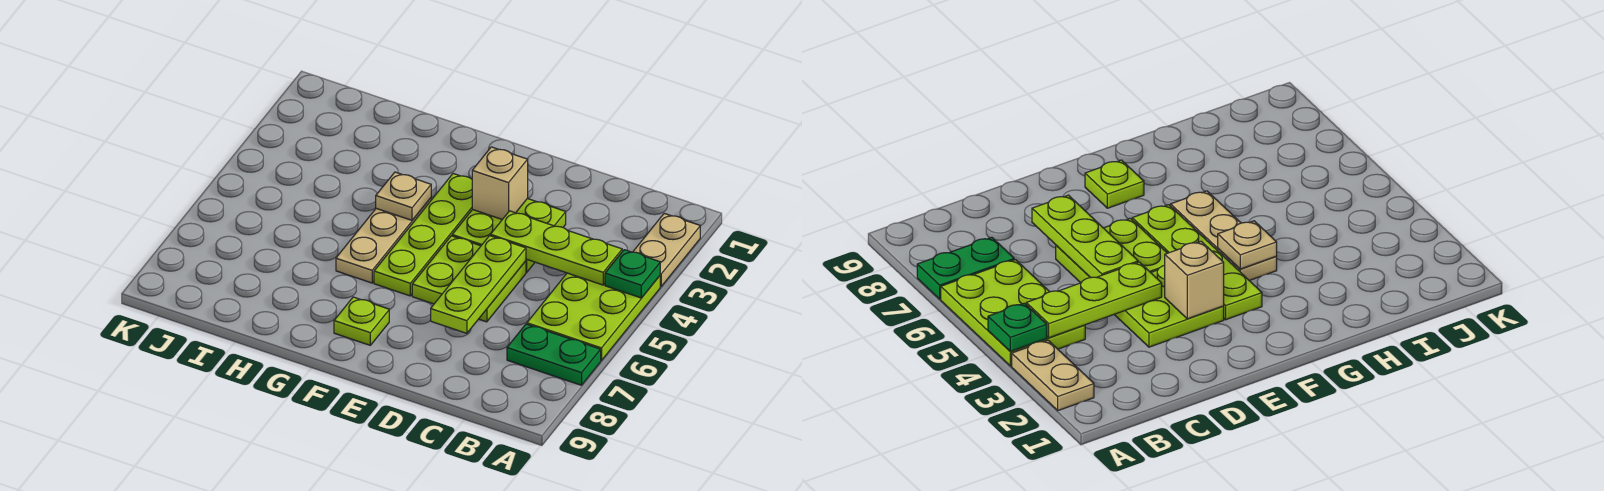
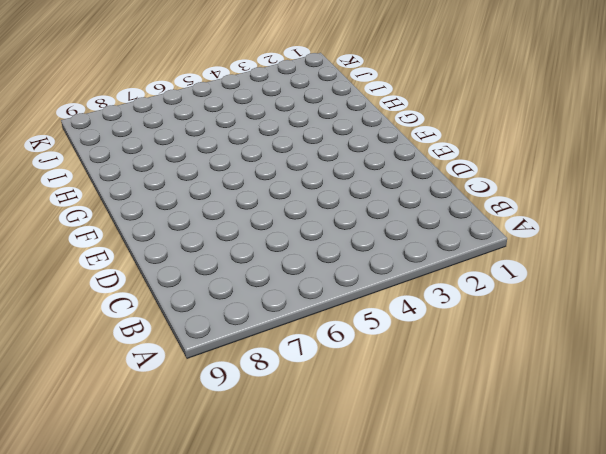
none -> tan 1x2 plate [633,213,700,286]
none -> lime 2x3 plate [527,273,660,361]
none -> green 1x2 plate [507,324,601,385]

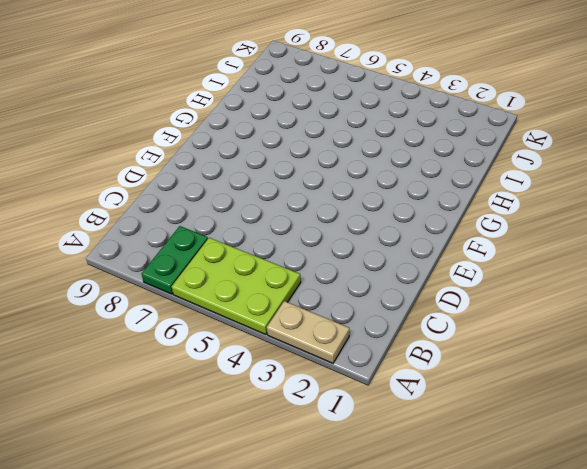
none -> lime 2x2 plate [452,199,566,272]
none -> lime 2x2 plate [412,236,526,322]
none -> lime 1x4 plate [374,174,472,296]

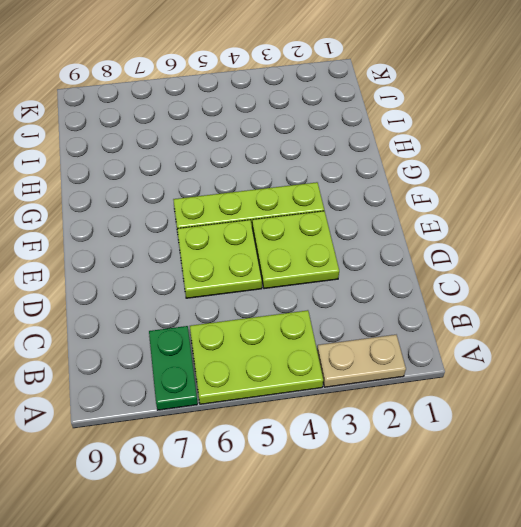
none -> lime 1x1 plate [334,297,389,345]
none -> tan 1x3 plate [336,198,431,283]
none -> green 1x1 plate [605,250,660,298]

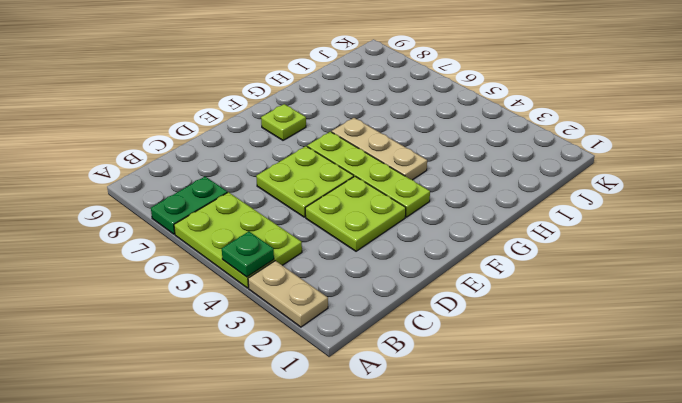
none -> lime 1x3 plate [490,211,622,285]
none -> lime 1x3 plate [431,236,526,333]
none -> tan 1x1 brick [472,147,528,219]

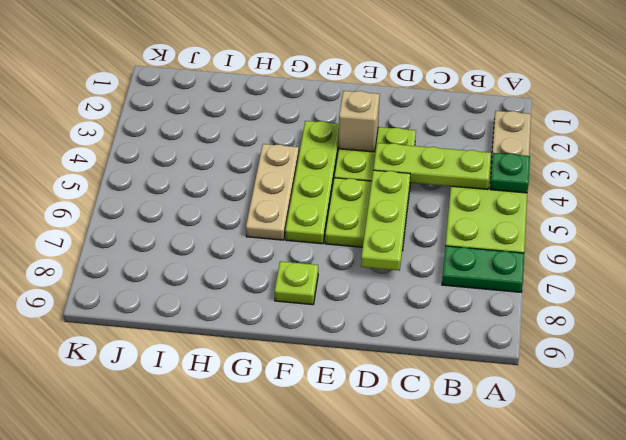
none -> tan 1x1 plate [376,172,431,220]

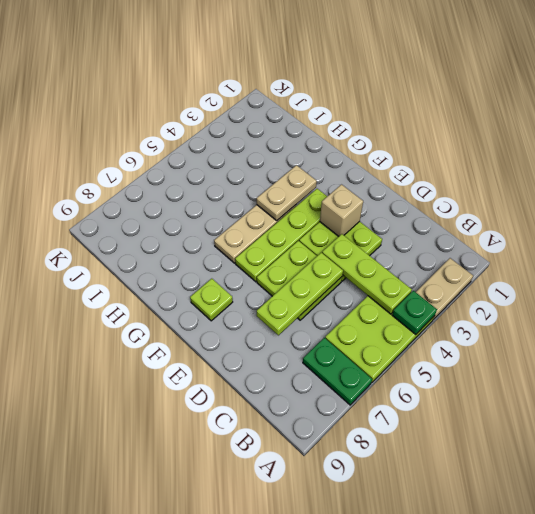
tan 1x2 plate [257,165,317,220] -> tan 1x1 plate [376,172,431,220]

